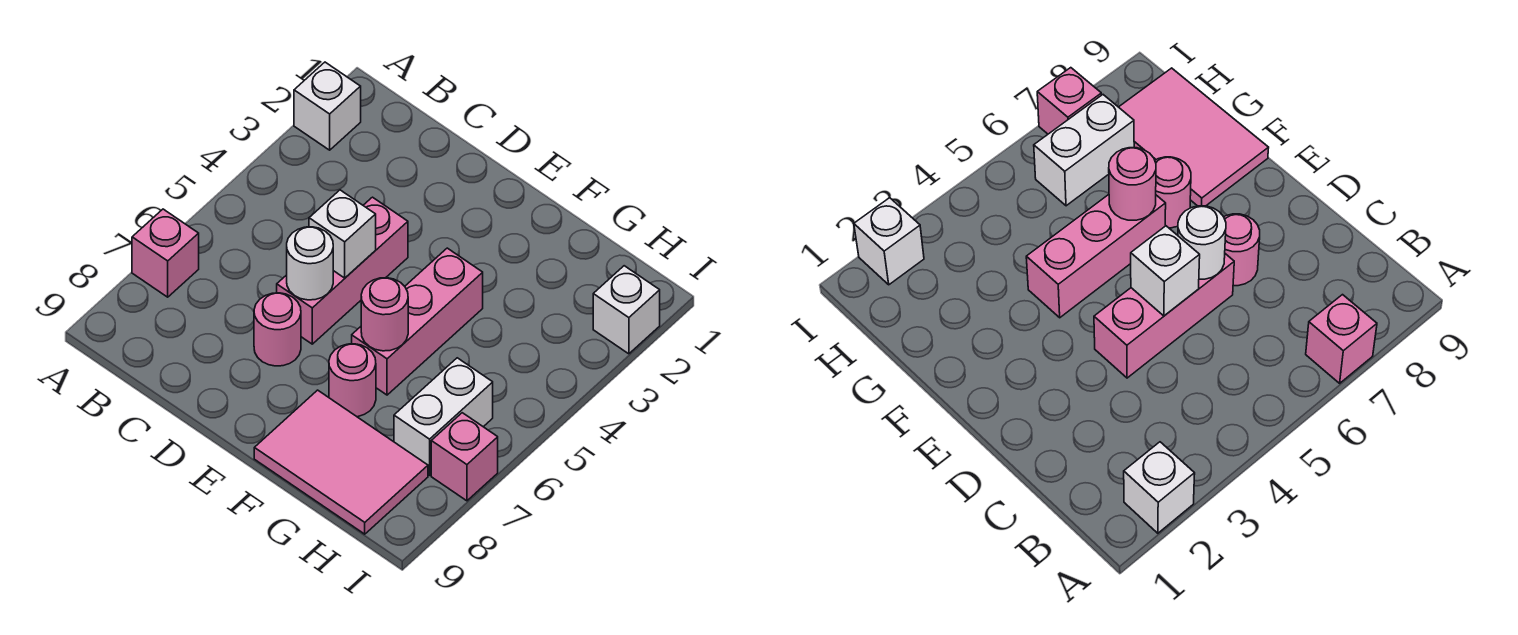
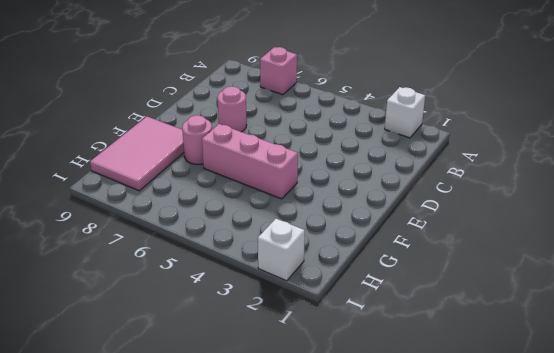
none -> pink 1x3 brick [277,197,408,344]
none -> white 1x2 brick [394,358,493,475]
none -> pink 1x1 brick [431,413,498,501]

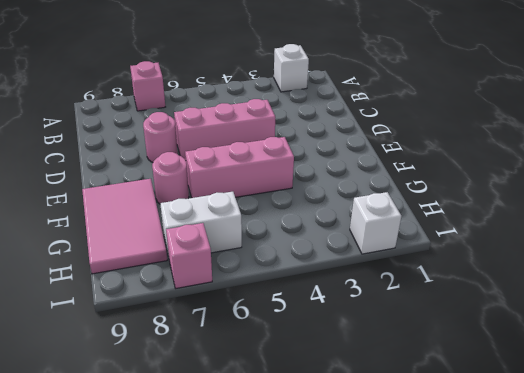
none -> white 1x1 brick [309,190,376,278]
none -> white 1x1 round brick [287,227,333,300]
none -> pink 1x1 round brick [361,278,408,351]

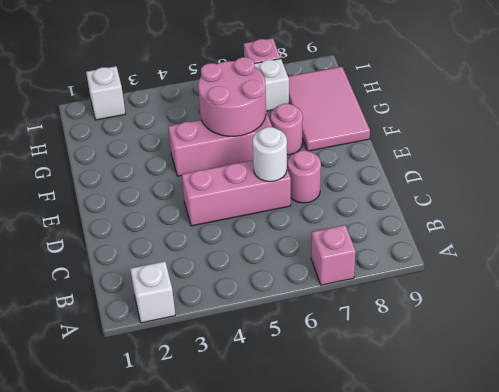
pink 2x2 round brick [198,57,266,136] -> pink 1x1 round brick [361,278,408,351]
none -> white 1x1 brick [309,190,376,278]

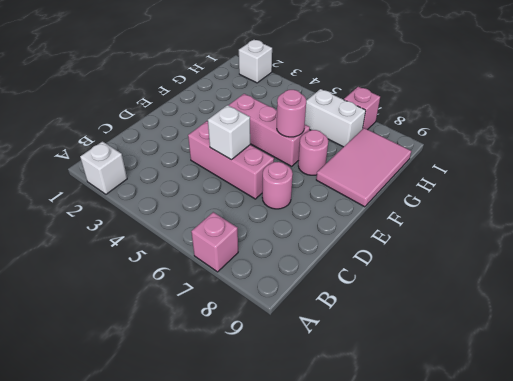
none -> white 1x1 round brick [287,227,333,300]

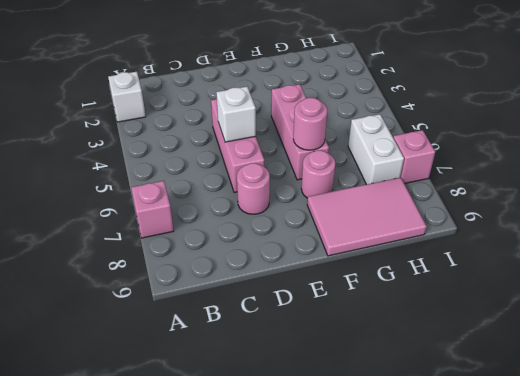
none -> white 1x1 brick [593,266,660,354]
none -> white 1x1 round brick [287,227,333,300]

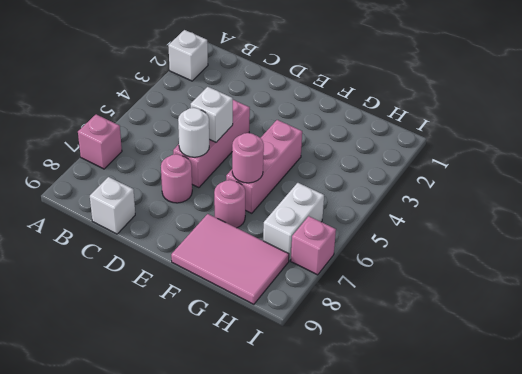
white 1x1 brick [90,177,135,234] -> white 1x1 brick moved to [593,266,660,354]

